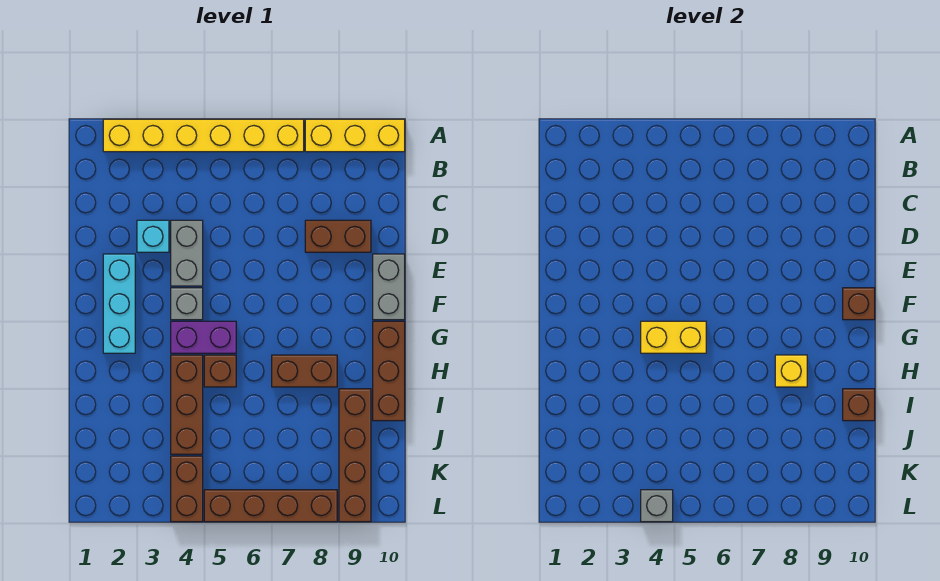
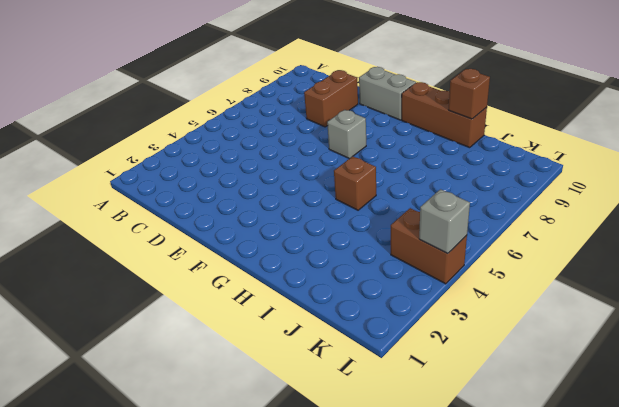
grey 1x1 brick [327,110,366,159] -> grey 1x1 brick moved to [171,288,203,320]
none -> yellow 1x6 brick [103,119,304,152]
none -> yellow 1x3 brick [305,119,405,152]
none -> cyan 1x1 brick [137,220,169,252]

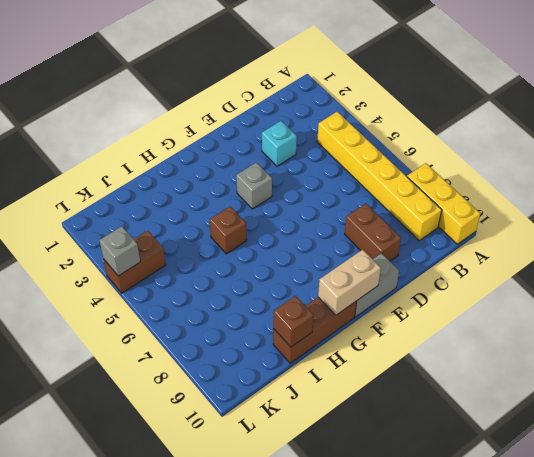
yellow 1x6 brick [317,112,442,241] -> yellow 1x6 brick moved to [103,119,304,152]
tan 1x2 brick [318,250,381,315] -> brown 1x1 brick [843,288,875,320]
none -> grey 1x2 brick [171,220,203,286]
none -> cyan 1x3 brick [103,254,135,353]
none -> purple 1x2 brick [171,321,236,353]

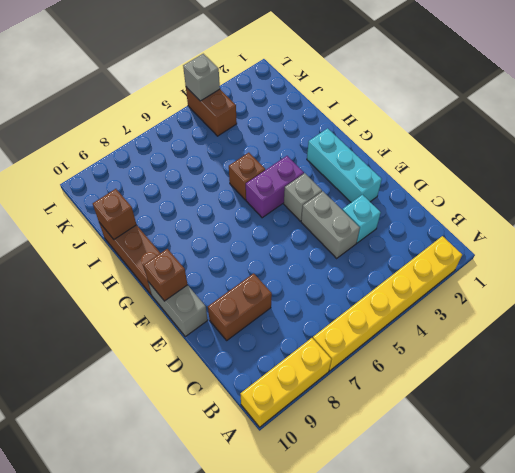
none -> brown 1x3 brick [171,355,203,454]
none -> brown 1x2 brick [272,355,337,387]
none -> brown 1x4 brick [339,389,371,522]

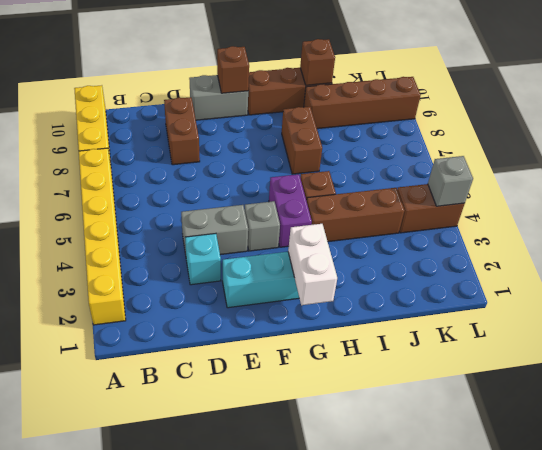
white 1x2 brick [288,224,337,305] -> none
none -> brown 1x4 brick [204,490,337,522]
none -> yellow 1x2 brick [641,321,706,353]
none -> yellow 1x1 brick [775,355,807,387]

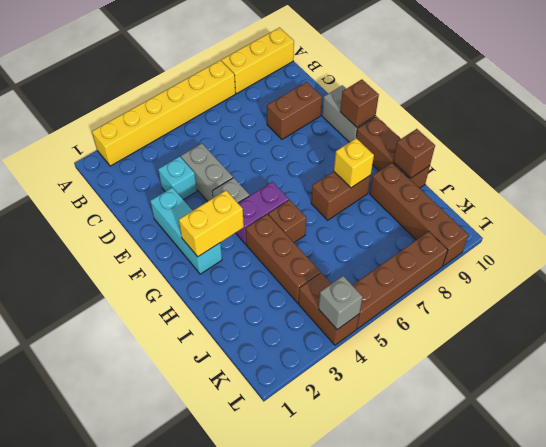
yellow 1x2 brick [179,191,244,257] -> yellow 1x2 brick moved to [641,321,706,353]

